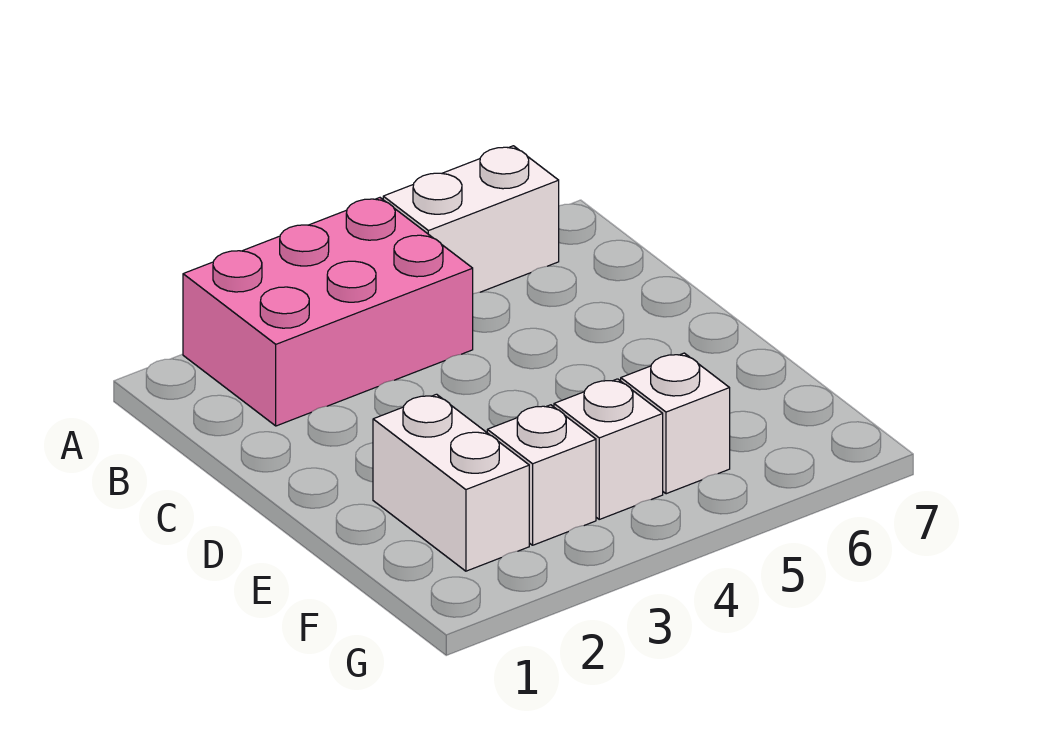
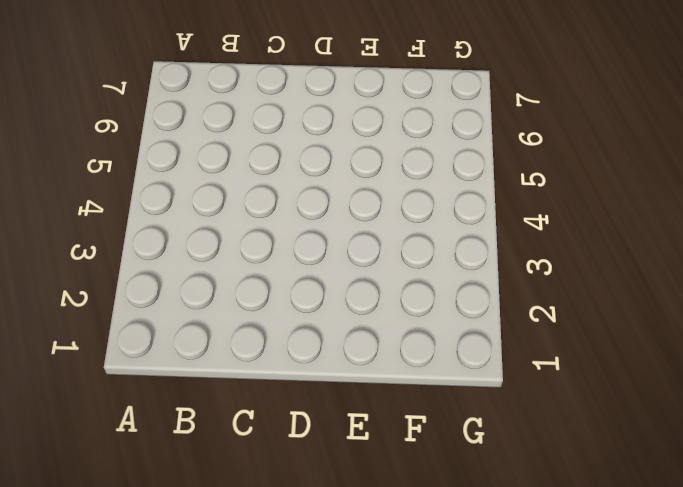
none -> pink 2x3 brick [183,198,473,426]
none -> white 1x2 brick [383,146,559,294]

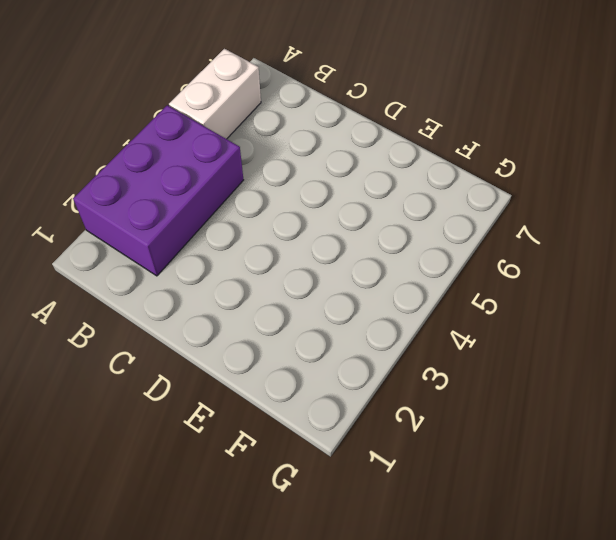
purple 2x3 brick [73,105,243,276] -> pink 2x3 brick [183,198,473,426]
none -> white 1x2 brick [373,394,529,571]
none -> white 1x1 brick [487,405,596,545]

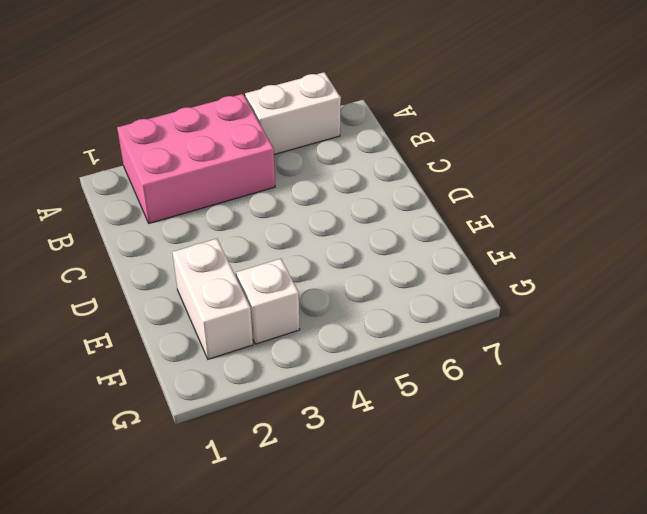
none -> white 1x1 brick [554,379,663,519]
none -> white 1x1 brick [621,353,730,494]

